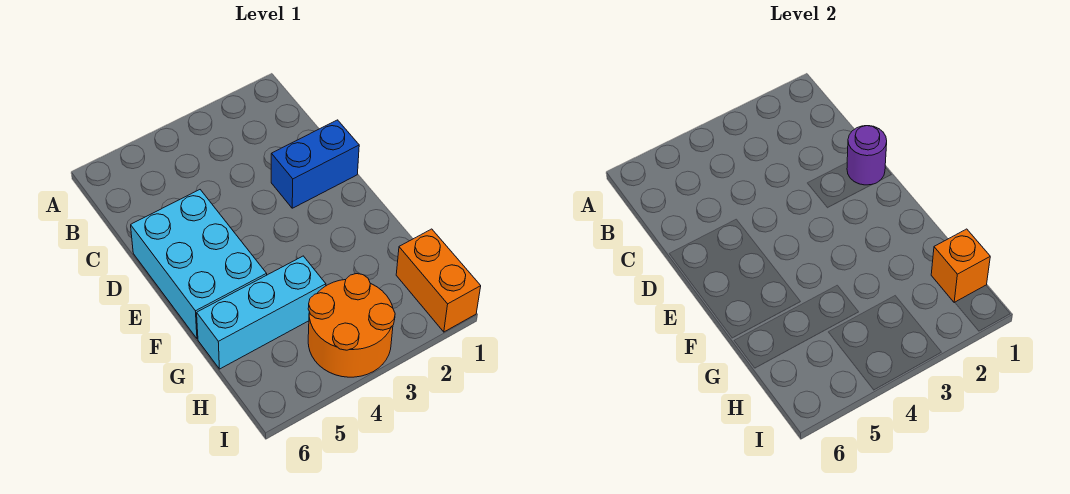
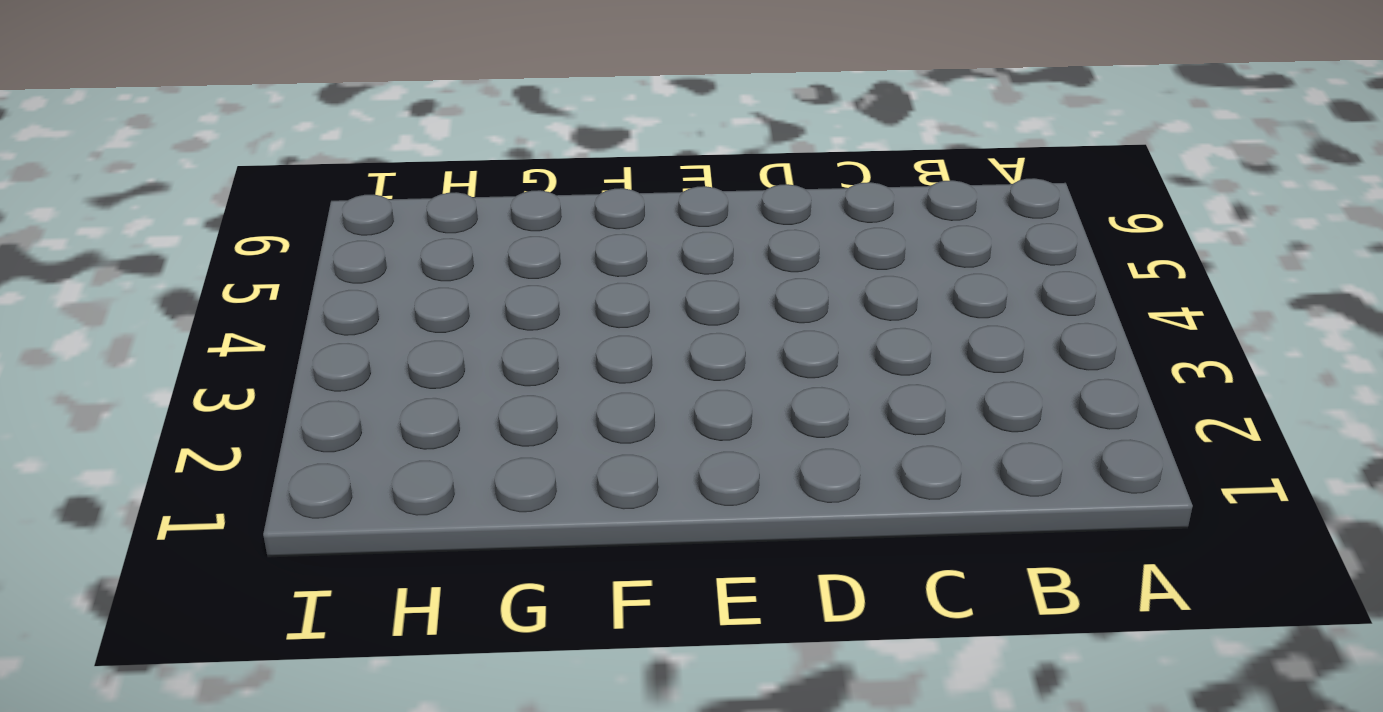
none -> blue 1x2 brick [271,120,359,208]
none -> cyan 2x3 brick [131,190,267,339]

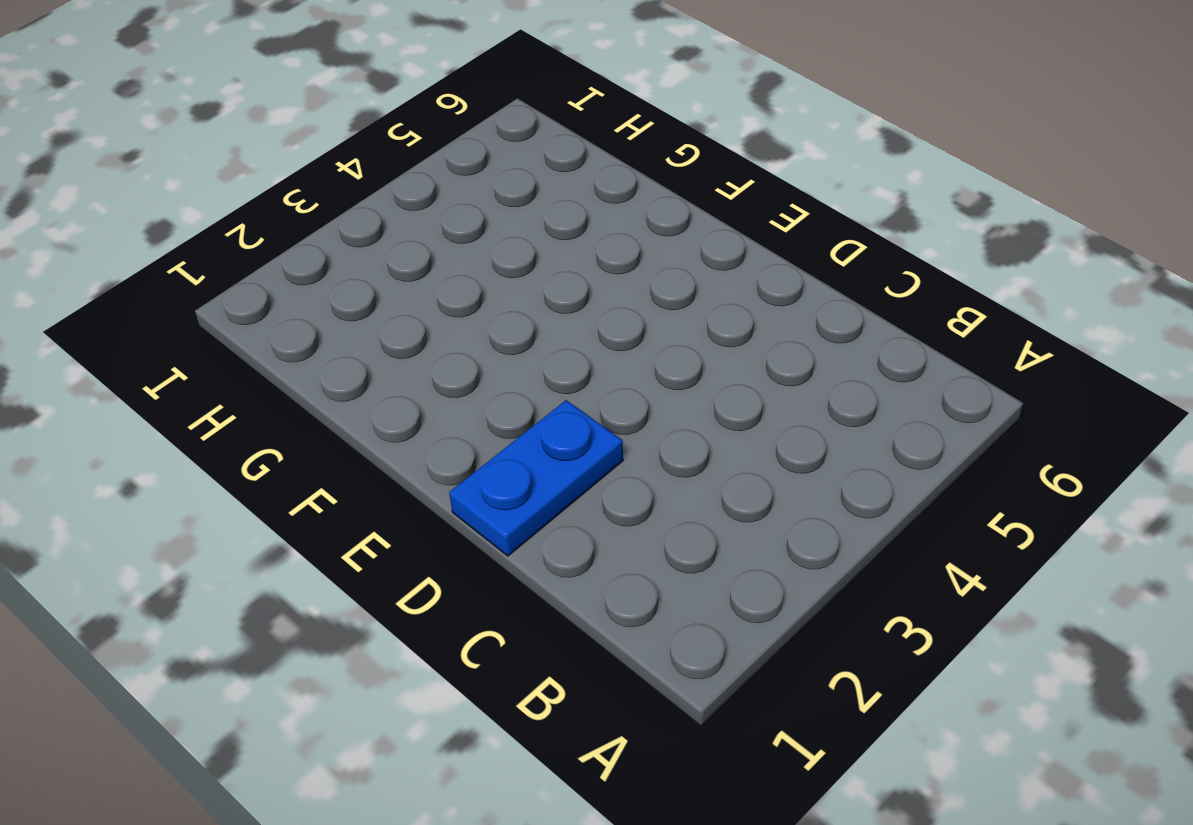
blue 1x2 plate [449,400,623,556] -> blue 1x2 brick [271,120,359,208]
none -> cyan 2x3 brick [131,190,267,339]
none -> cyan 1x3 brick [197,256,326,369]

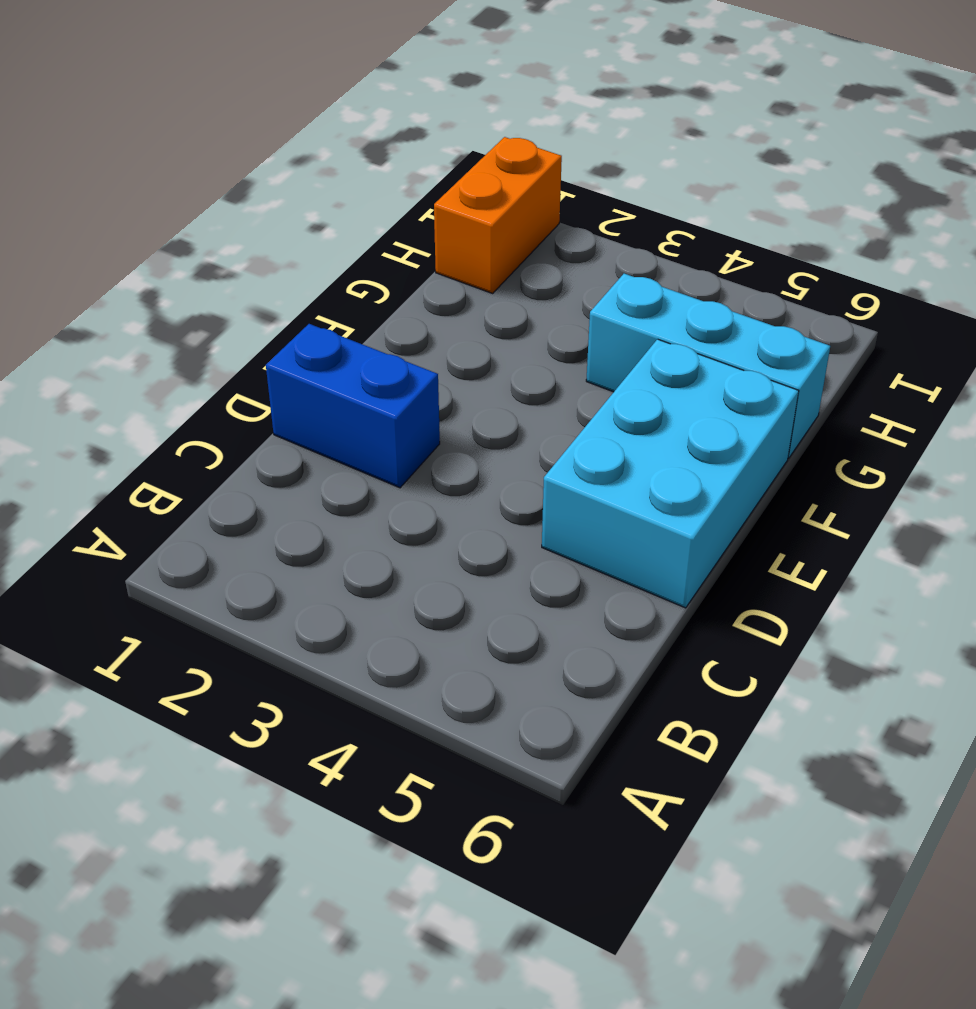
none -> orange 2x2 round brick [308,274,395,377]
none -> purple 1x1 round brick [847,126,887,185]

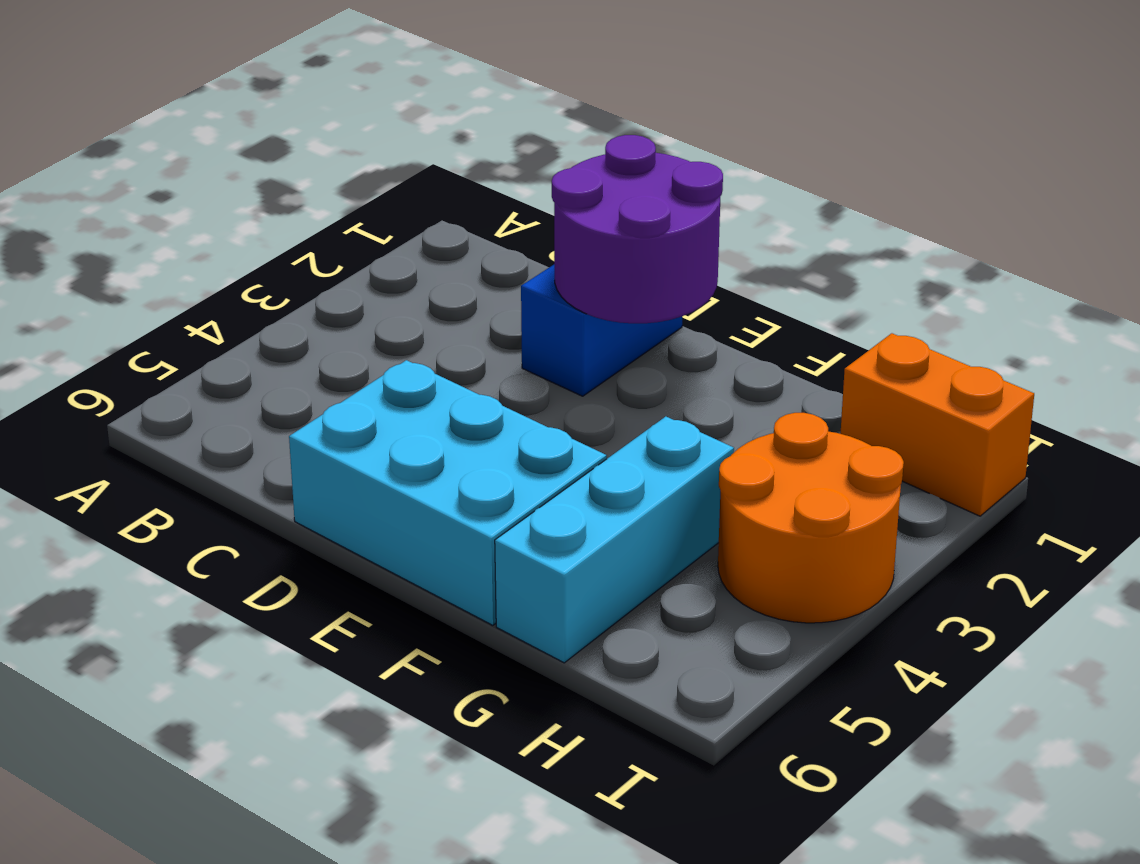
purple 2x2 round brick [552,135,723,323] -> purple 1x1 round brick [847,126,887,185]
none -> orange 1x1 brick [931,229,990,303]

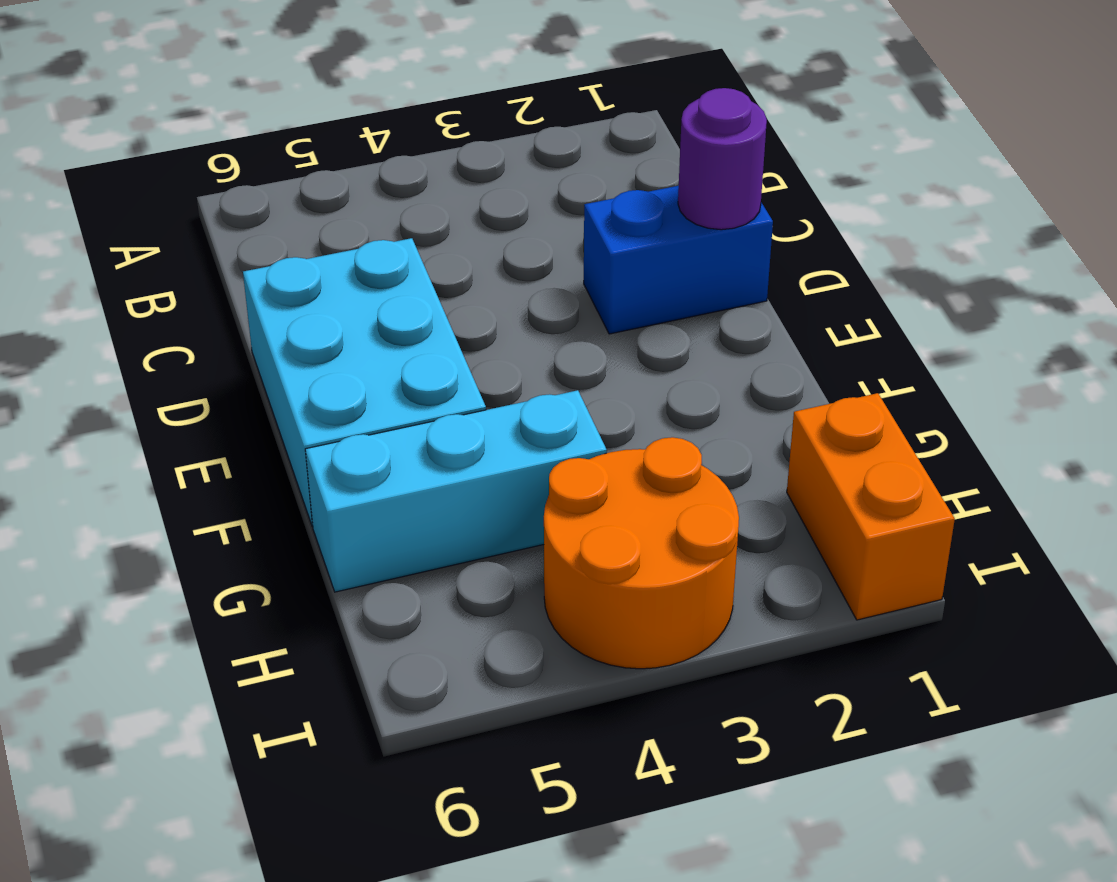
none -> orange 1x1 brick [931,229,990,303]

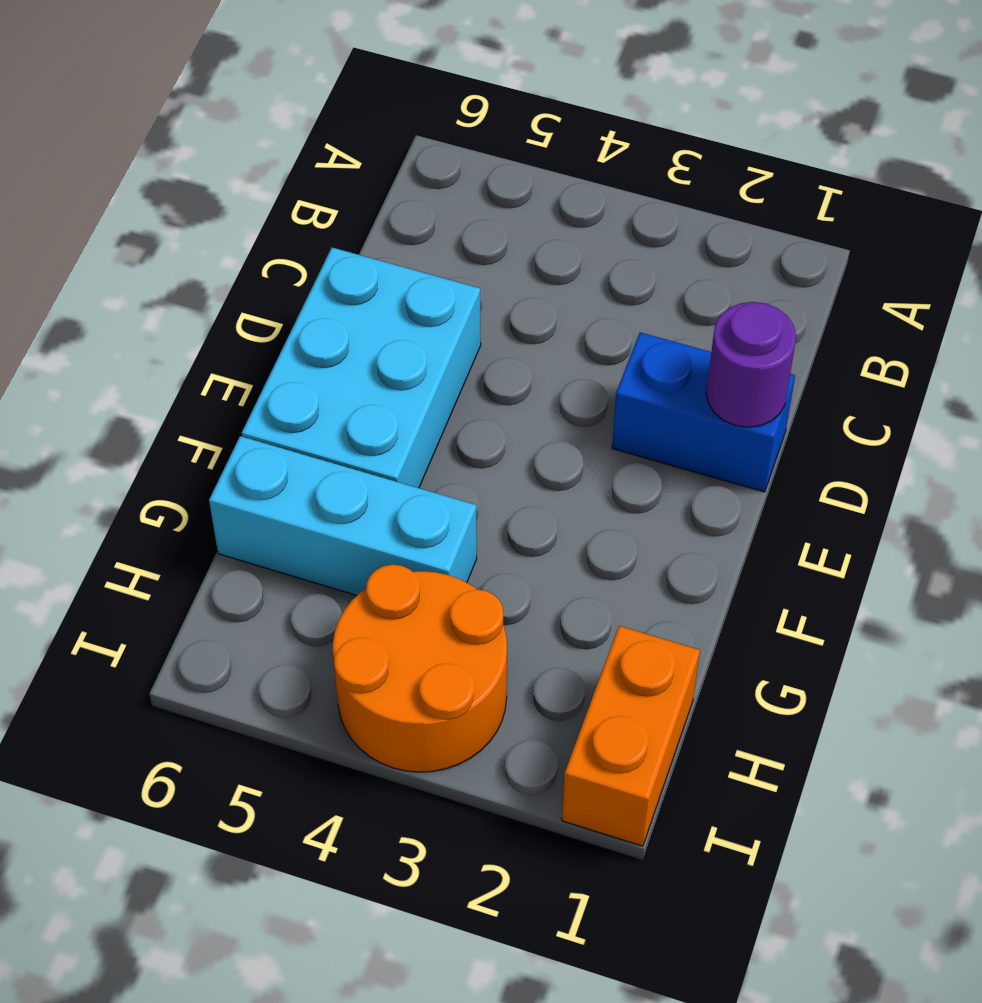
none -> orange 1x1 brick [931,229,990,303]

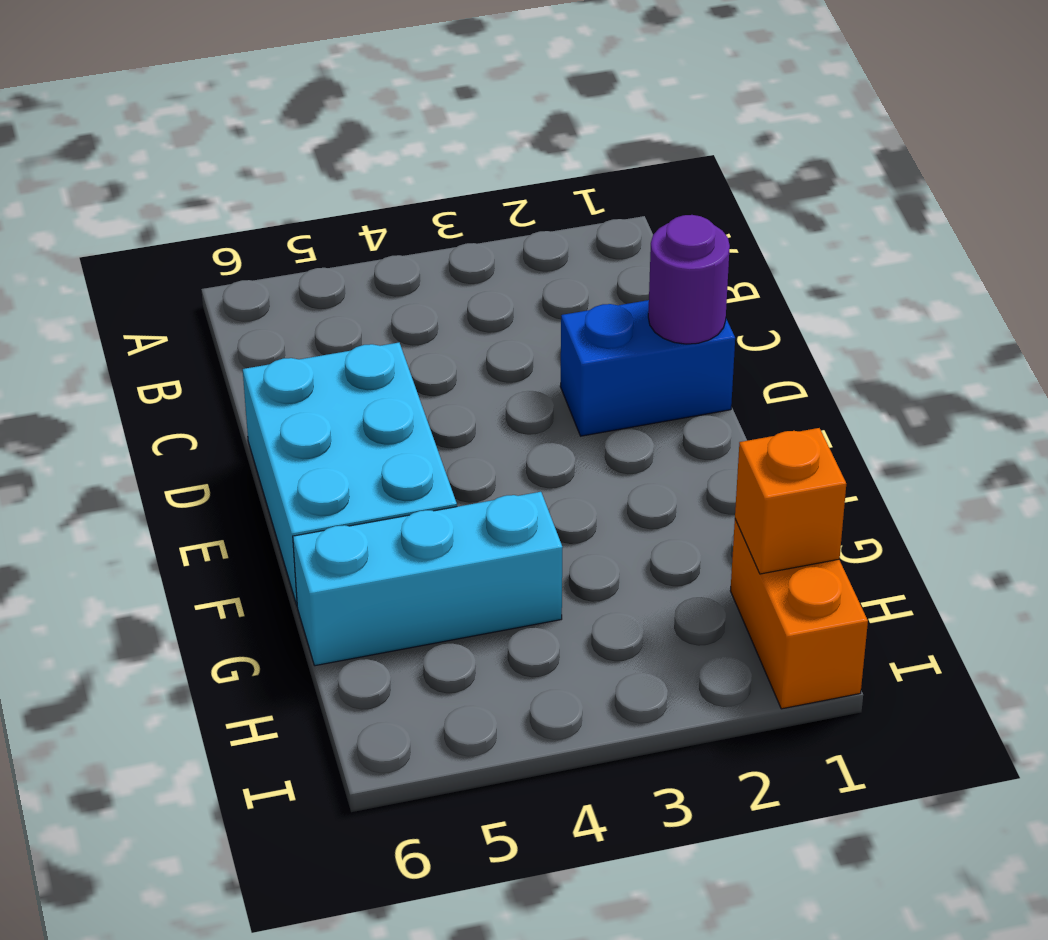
none -> orange 2x2 round brick [308,274,395,377]

